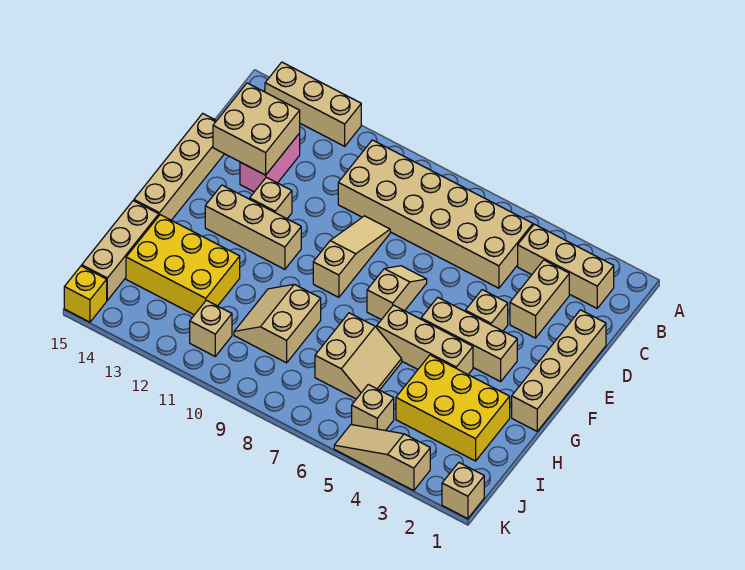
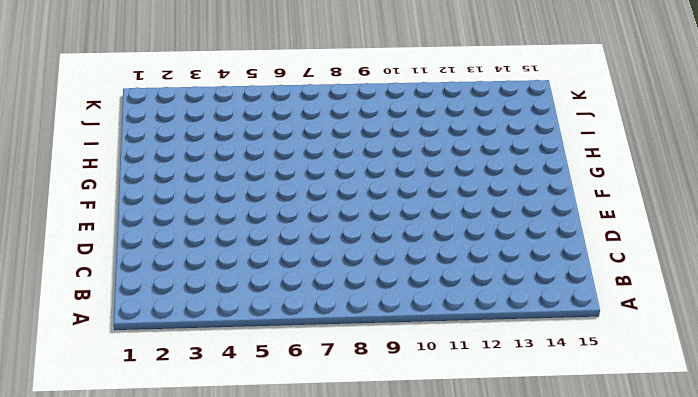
none -> tan 1x3 brick [265,62,361,146]
none -> tan 1x3 brick [518,224,614,308]
none -> tan 2x6 brick [338,140,533,288]

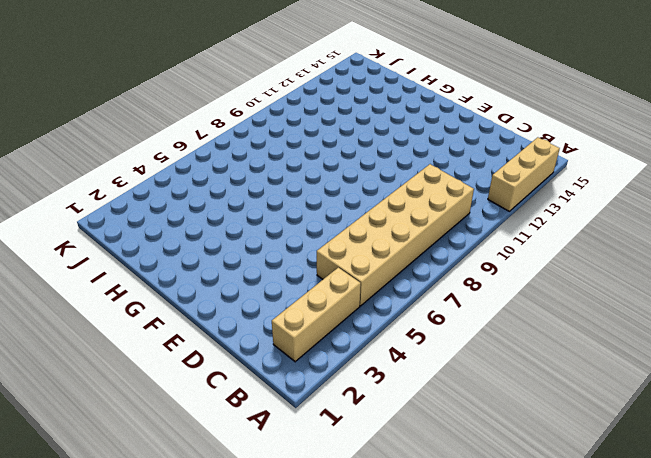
none -> tan 1x2 brick [510,260,569,338]
none -> pink 1x2 brick [240,133,300,192]
none -> tan 1x4 brick [512,310,606,431]

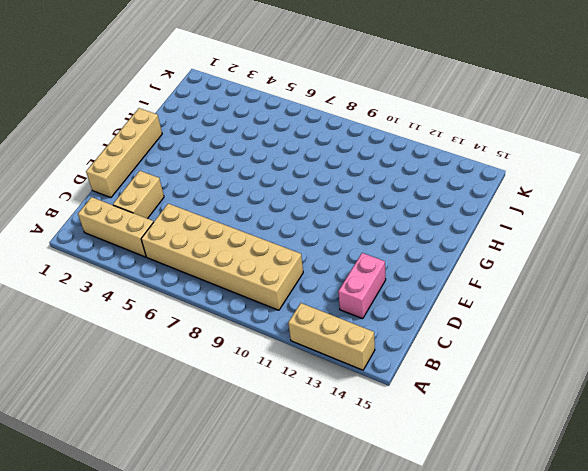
none -> tan 1x3 slope [313,216,390,297]
none -> tan 1x4 brick [134,113,224,220]
none -> tan 1x1 brick [465,290,508,331]

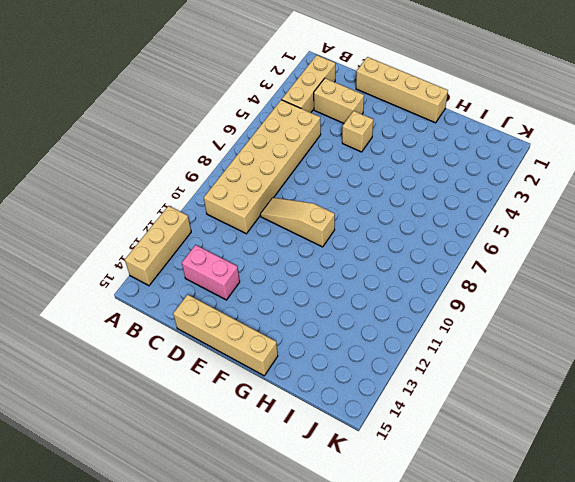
none -> tan 1x2 slope [367,266,427,320]
none -> tan 1x1 brick [250,177,292,219]
none -> tan 1x3 brick [421,297,517,382]

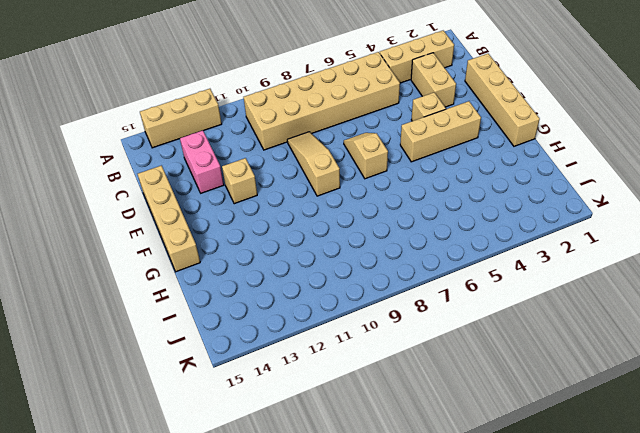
none -> tan 1x3 brick [205,185,301,269]
none -> tan 1x3 brick [377,305,473,374]
none -> yellow 2x3 brick [396,355,510,461]

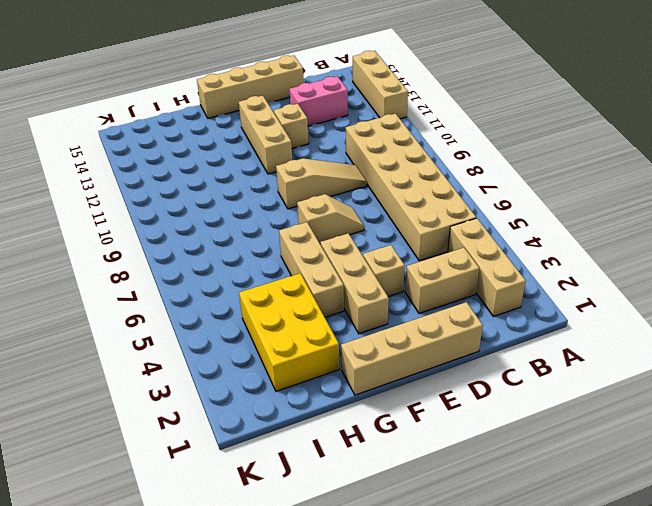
none -> tan 2x2 slope [315,313,402,399]
none -> tan 2x2 slope [234,284,321,363]
none -> yellow 2x3 brick [126,215,240,315]

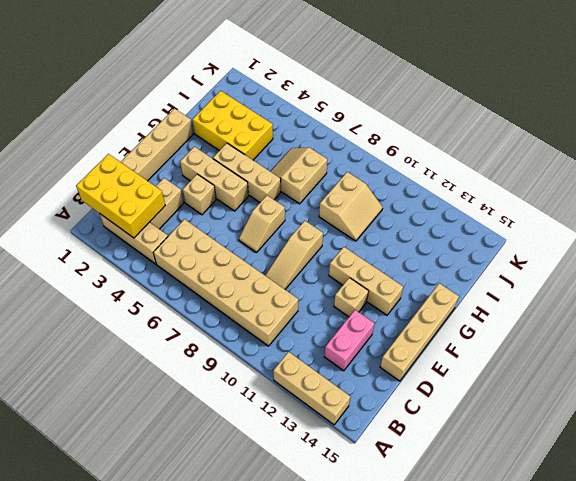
yellow 2x3 brick [76,154,165,238] -> yellow 2x3 brick moved to [126,215,240,315]
none -> tan 1x3 brick [82,201,159,300]
none -> tan 1x1 brick [352,385,394,431]
none -> tan 1x1 brick [190,300,232,356]

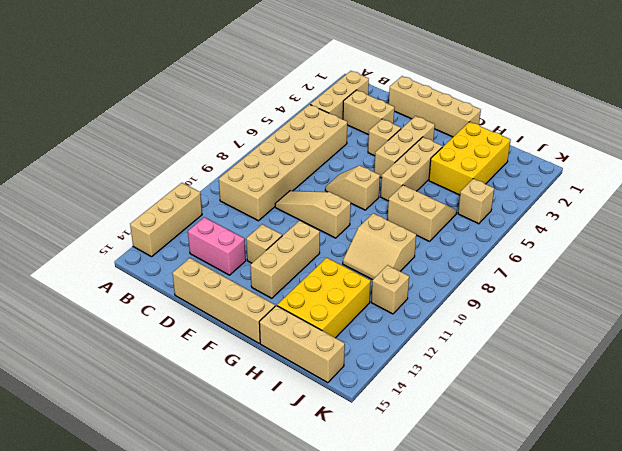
none -> tan 1x1 brick [442,463,484,519]
none -> tan 1x3 slope [334,425,430,491]
none -> yellow 1x1 brick [64,266,107,322]

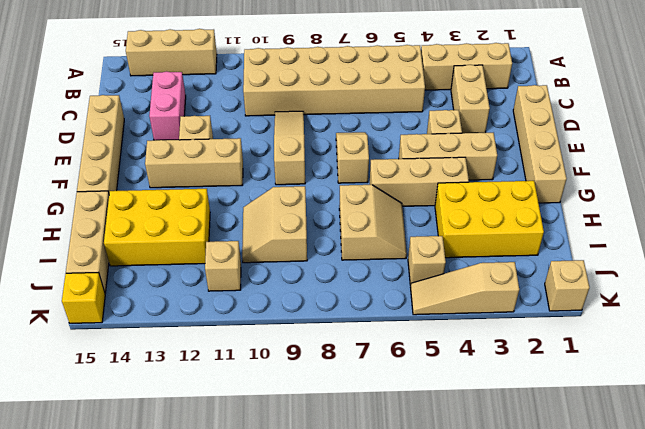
none -> tan 2x2 brick [213,83,300,175]

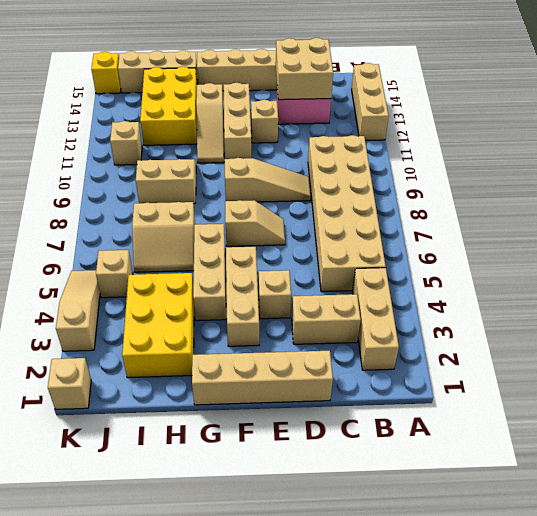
tan 1x3 slope [196,83,224,163] -> none

